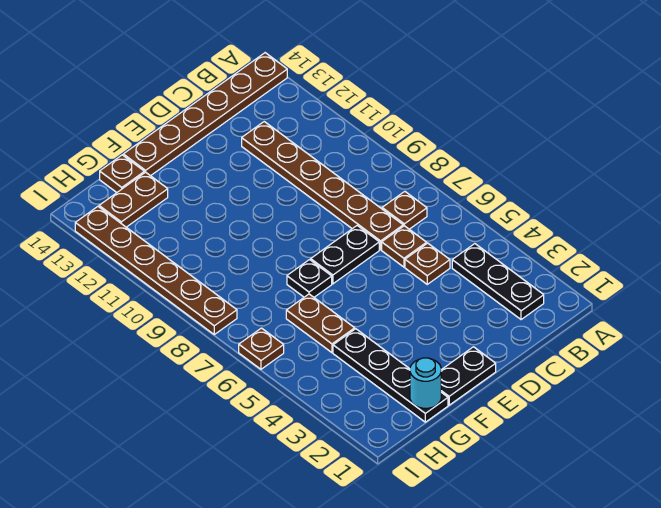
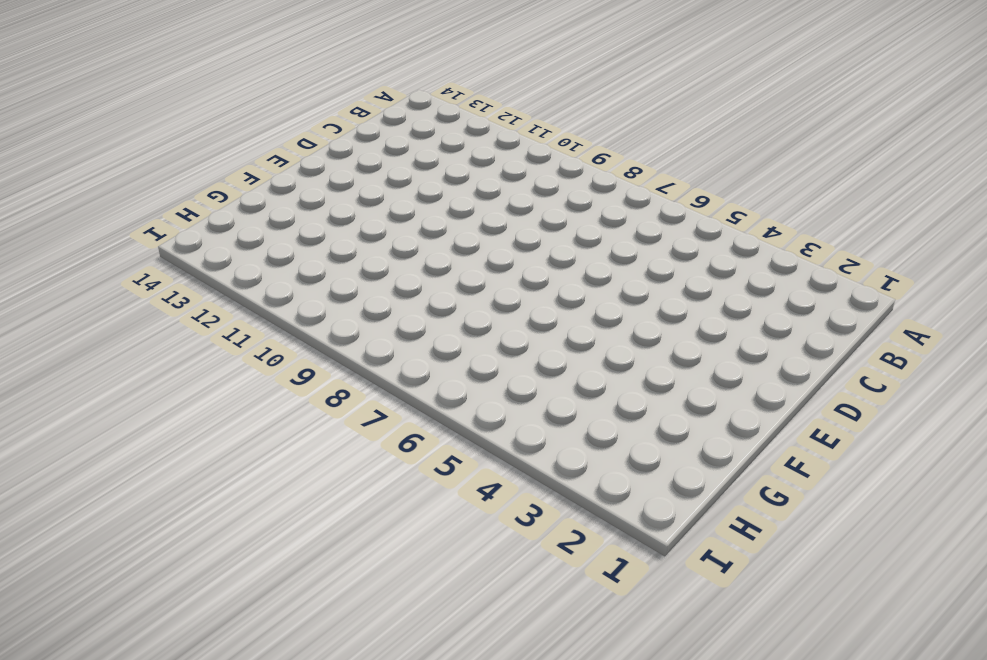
none -> brown 1x6 plate [123,53,287,176]
none -> black 1x3 plate [452,244,544,320]
none -> brown 1x1 plate [382,191,427,229]

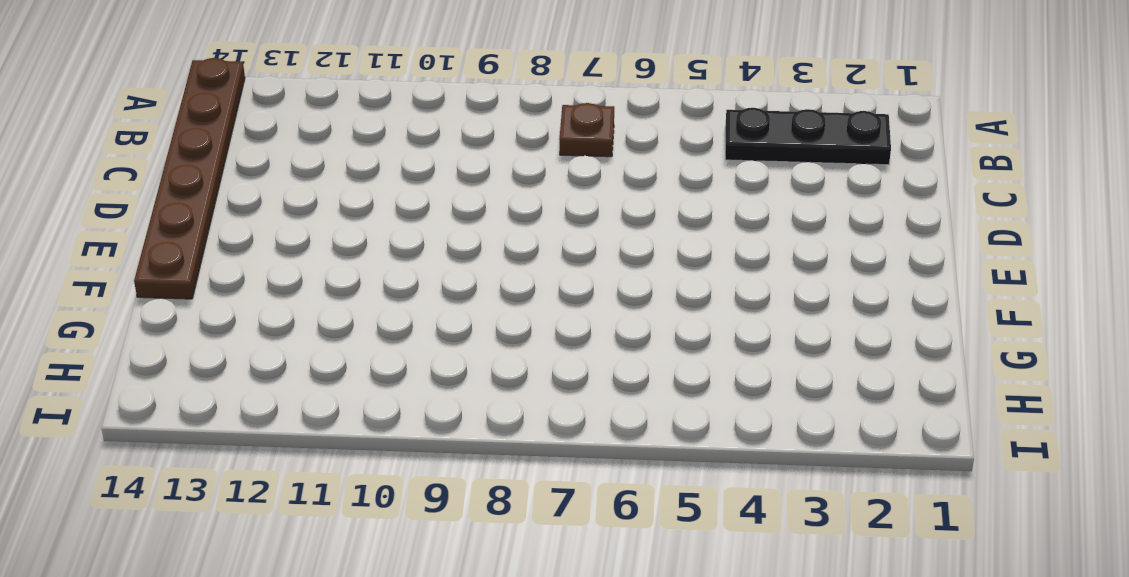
none -> brown 1x1 plate [405,243,450,284]
none -> brown 1x1 plate [382,226,427,267]
none -> brown 1x6 plate [242,122,403,250]

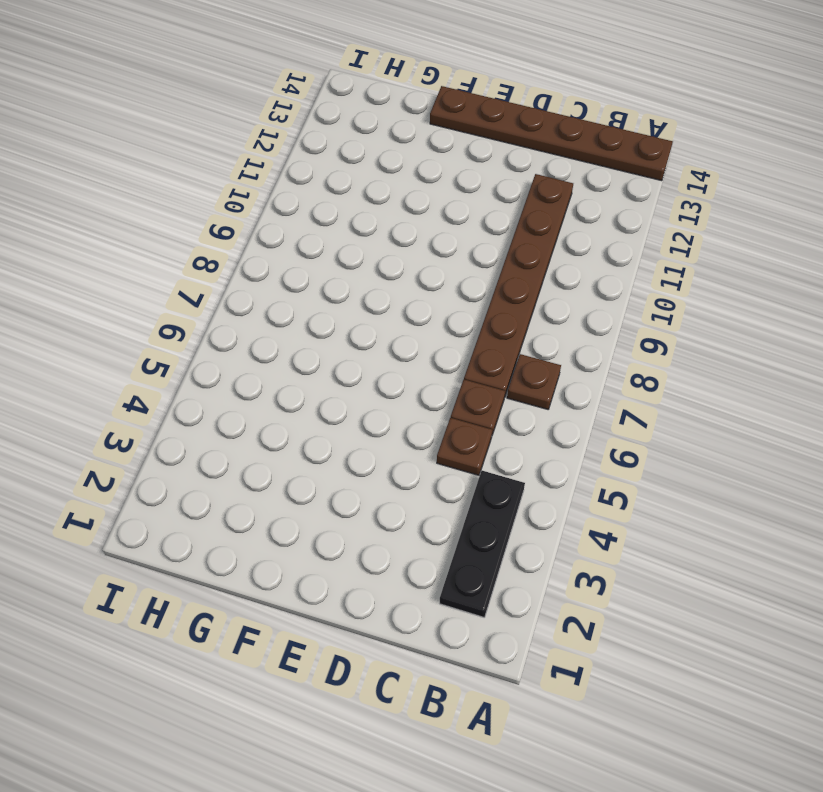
none -> black 1x2 plate [311,226,379,284]
none -> black 1x2 plate [441,347,496,405]
none -> black 1x1 plate [287,260,332,297]

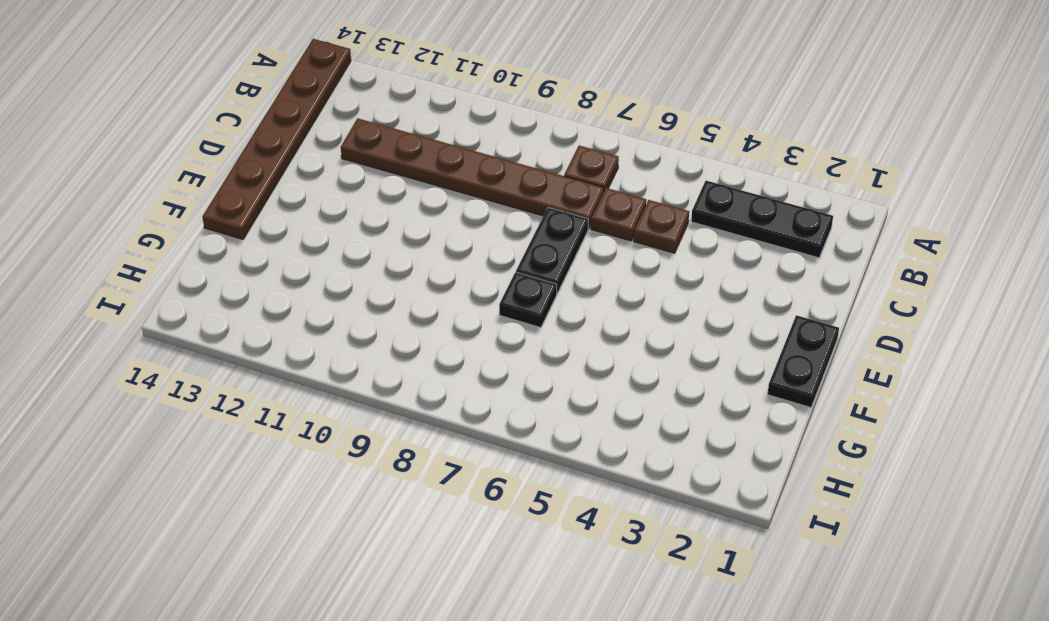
none -> black 1x4 plate [333,329,448,422]
none -> brown 1x2 plate [286,294,355,353]
none -> brown 1x2 plate [99,172,168,227]

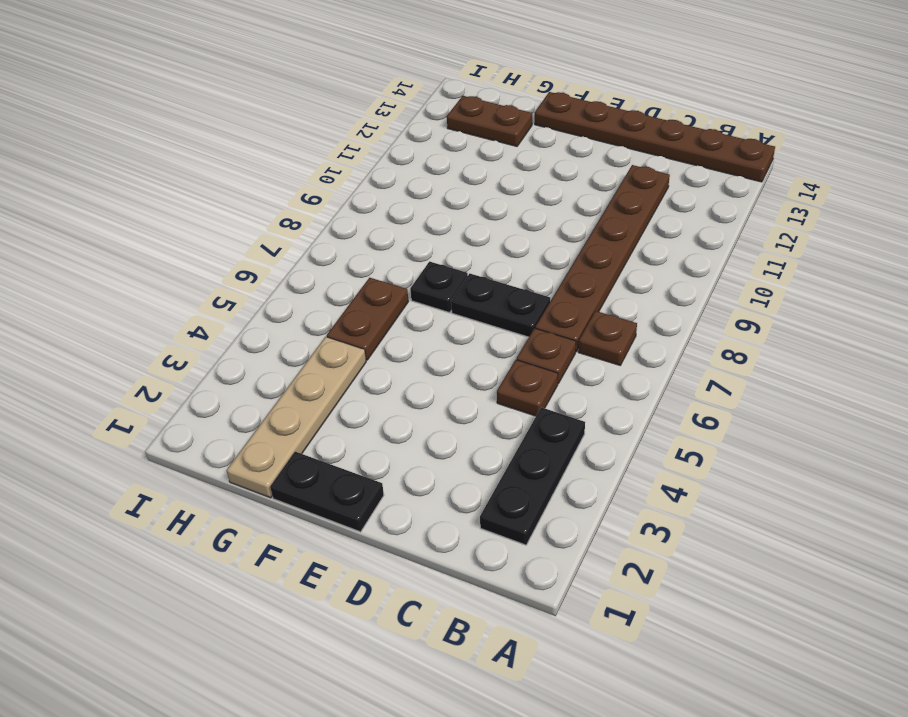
tan 1x4 plate [227,337,366,498] -> black 1x4 plate [333,329,448,422]
none -> brown 1x1 plate [100,155,144,192]
none -> brown 1x1 plate [239,328,284,369]
none -> brown 1x6 plate [75,207,237,334]

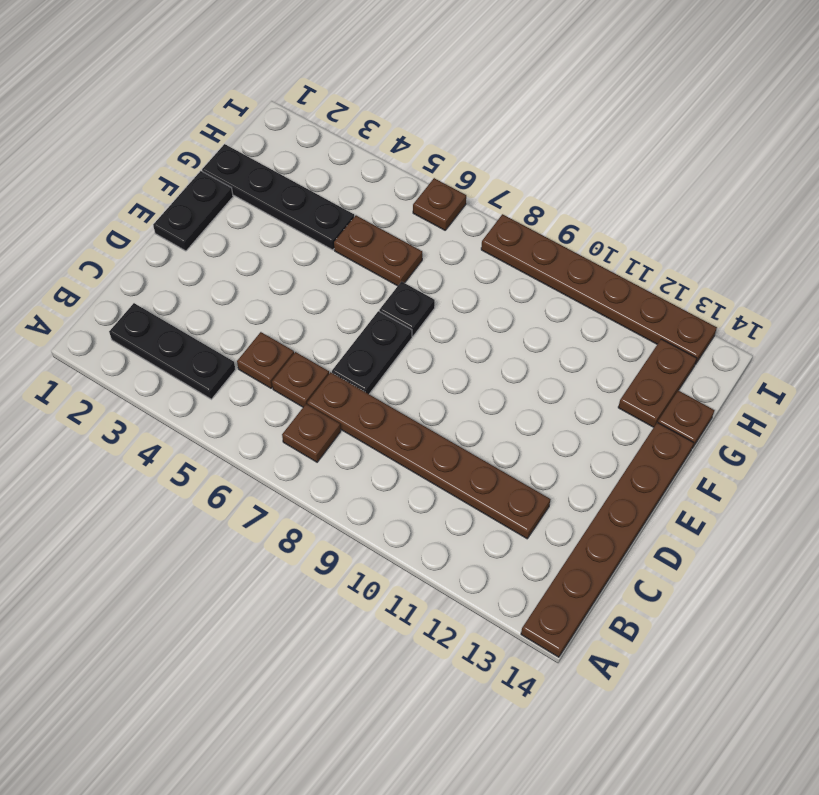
none -> cyan 1x1 round brick [410,358,441,408]

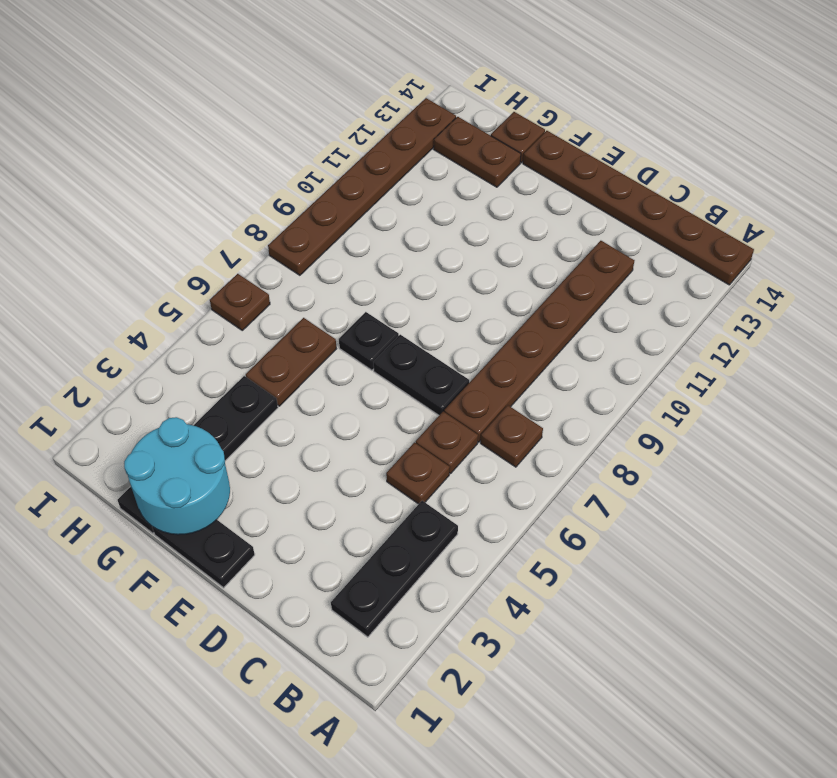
cyan 2x2 round brick [124,417,230,535] -> cyan 1x1 round brick [410,358,441,408]

